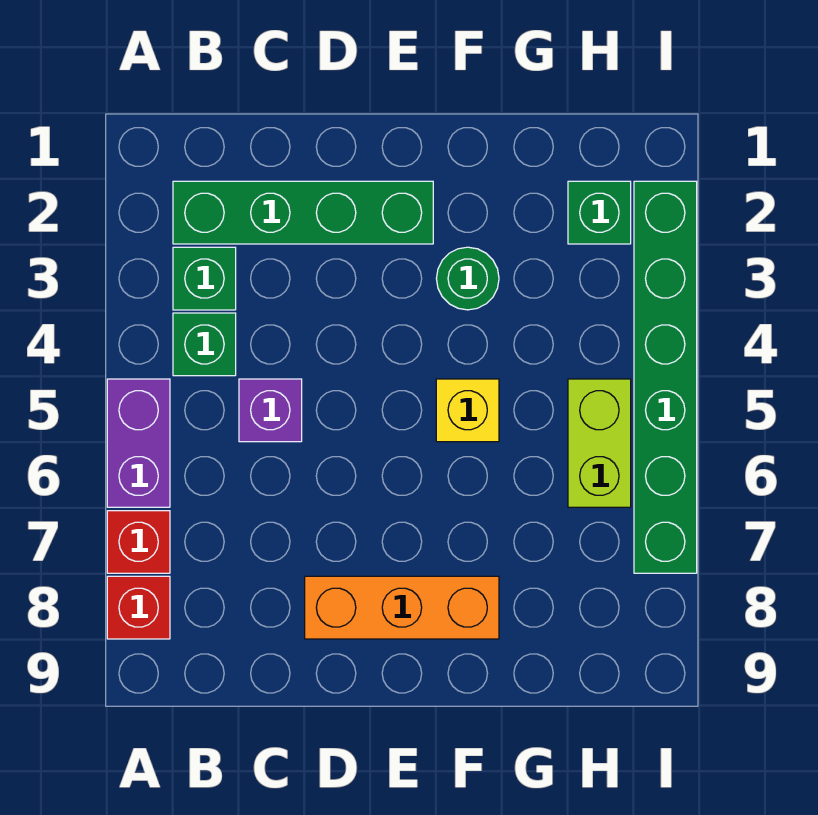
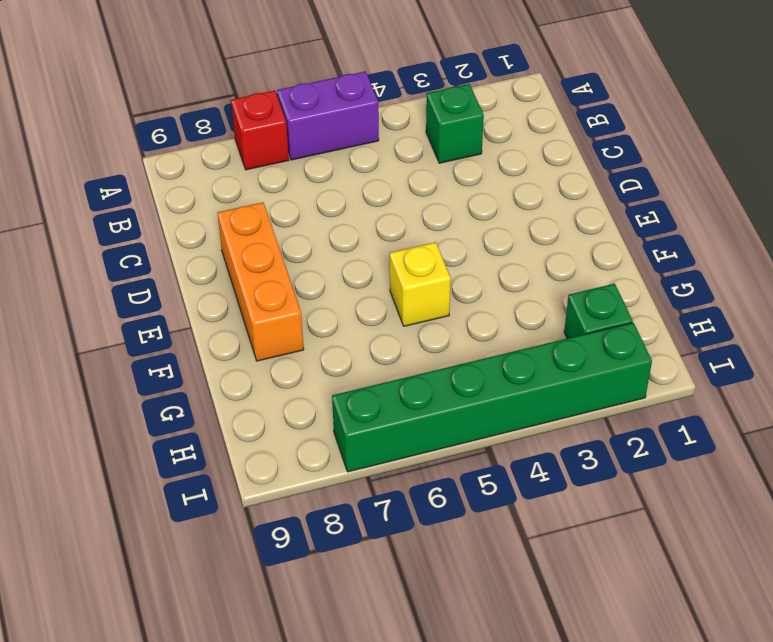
none -> red 1x1 brick [107,576,170,639]
none -> green 1x4 brick [173,181,433,244]
none -> green 1x1 brick [173,313,236,376]

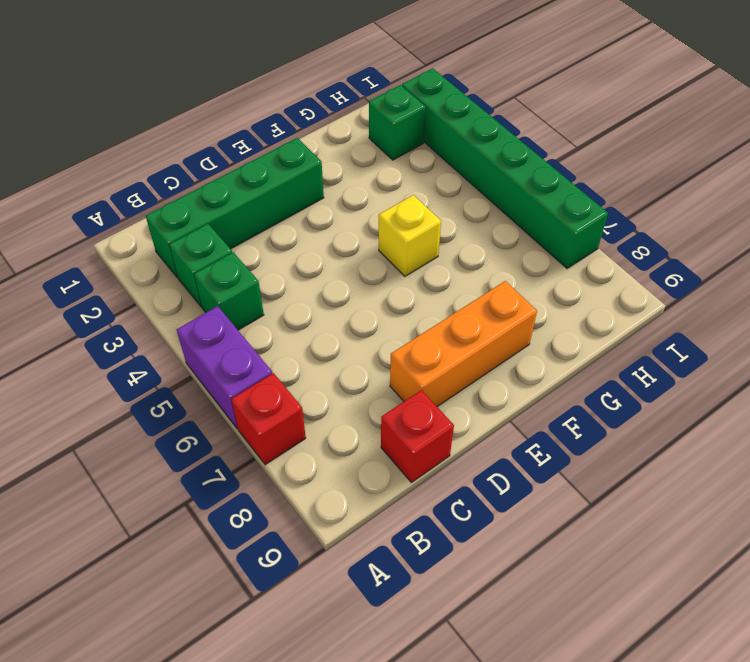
red 1x1 brick [381,390,454,483] -> red 1x1 brick moved to [107,576,170,639]
none -> purple 1x1 brick [239,379,302,442]
none -> green 1x1 round brick [436,247,499,310]
none -> lime 1x2 brick [568,379,631,507]

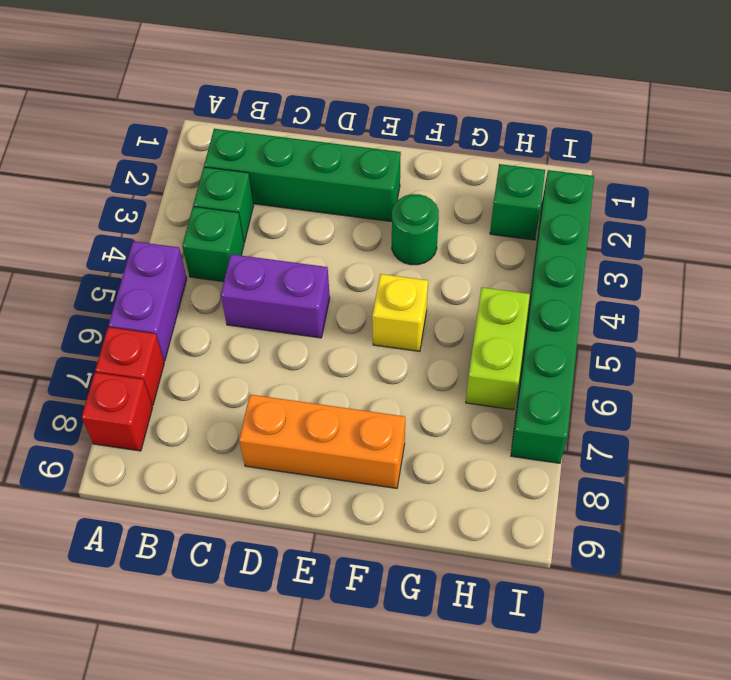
purple 1x2 brick [221,254,330,338] -> purple 1x1 brick [239,379,302,442]

